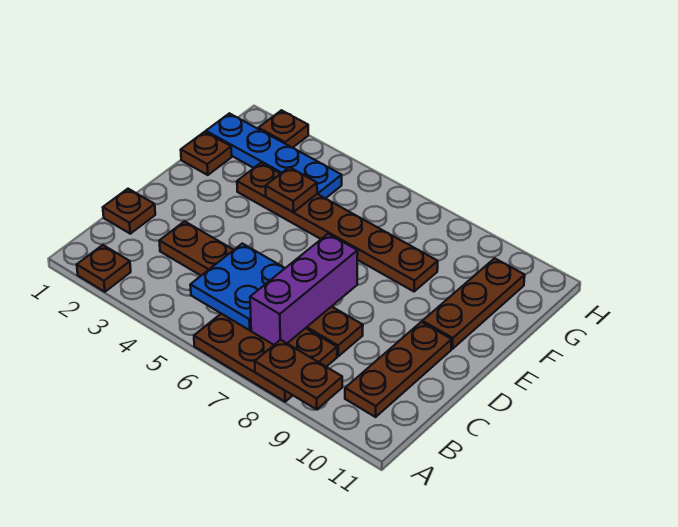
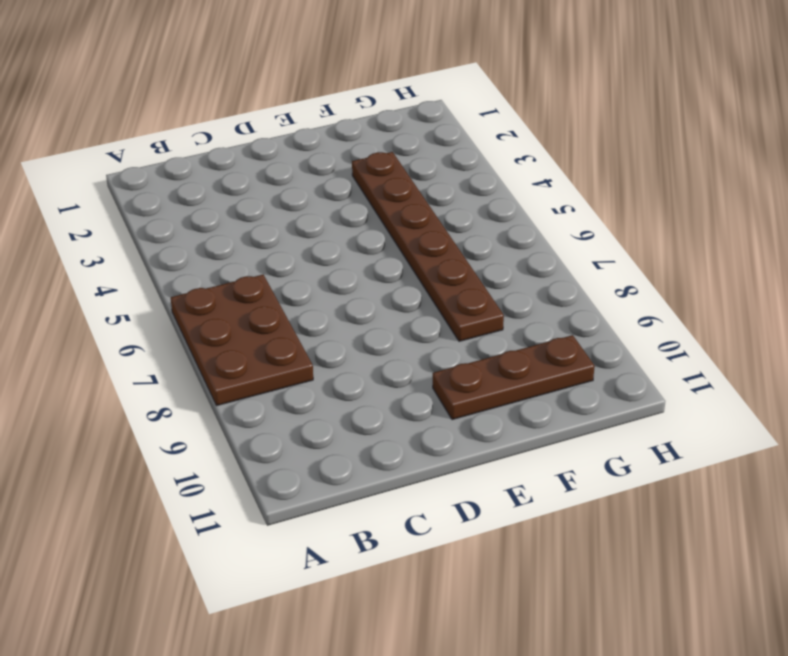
none -> brown 1x1 plate [77,245,131,292]
none -> brown 1x3 plate [345,322,452,417]
none -> brown 1x1 plate [103,189,155,234]

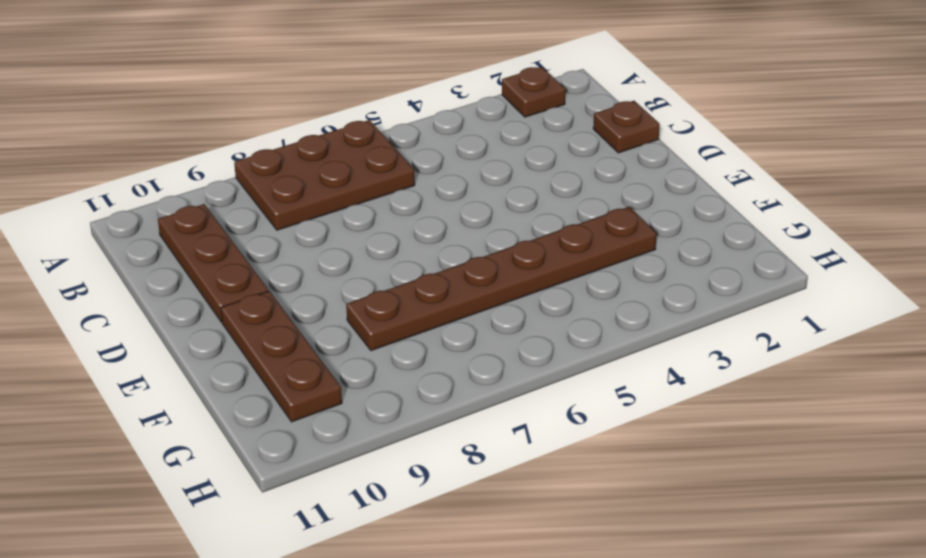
none -> brown 1x6 plate [159,221,363,356]
none -> brown 1x1 plate [181,132,232,175]
none -> blue 1x4 plate [206,113,342,199]

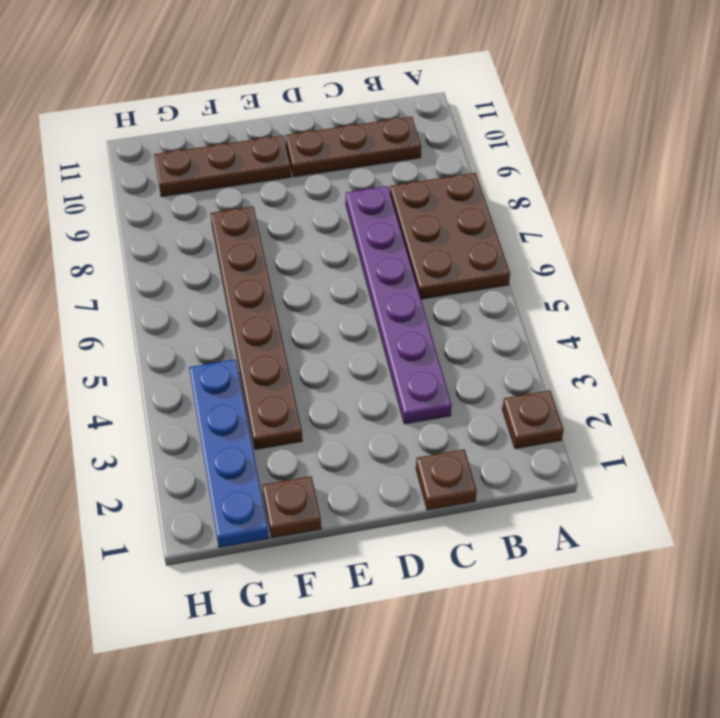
purple 1x6 plate [346,186,452,424] -> brown 1x6 plate [159,221,363,356]
none -> brown 1x1 plate [258,110,308,148]
none -> brown 1x2 plate [255,340,342,410]
none -> blue 2x2 plate [190,244,285,330]

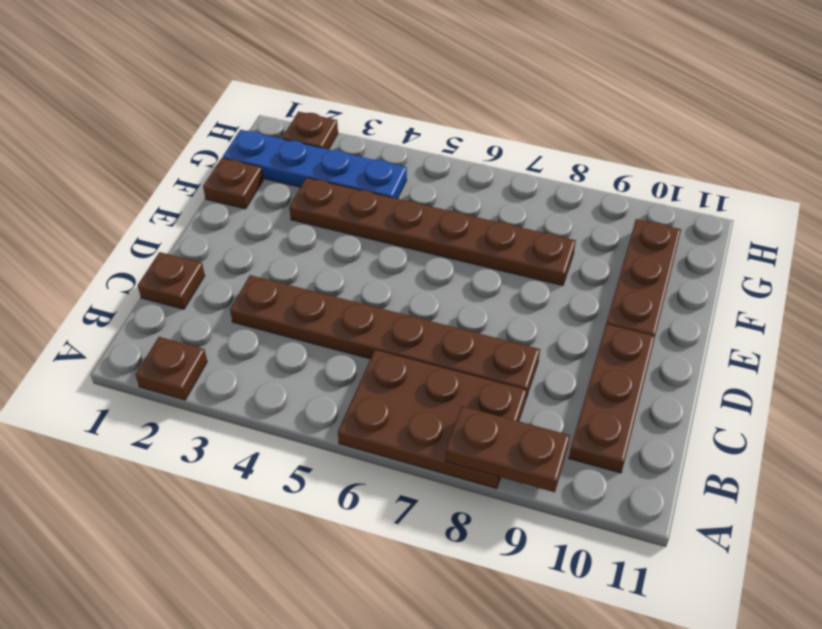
none -> blue 2x2 plate [190,244,285,330]
none -> purple 1x3 brick [250,234,358,345]
none -> brown 1x1 plate [265,167,317,212]

